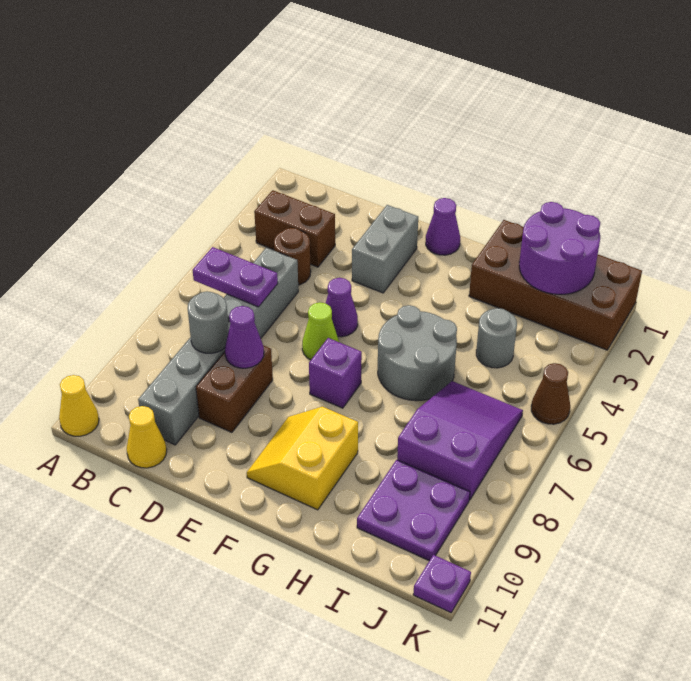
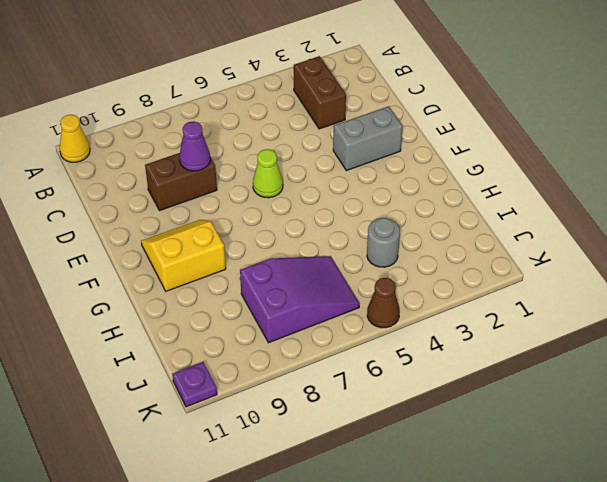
none -> brown 1x1 round brick [274,228,311,285]
none -> grey 1x6 brick [138,248,298,445]
none -> yellow 1x1 cone [127,406,167,468]

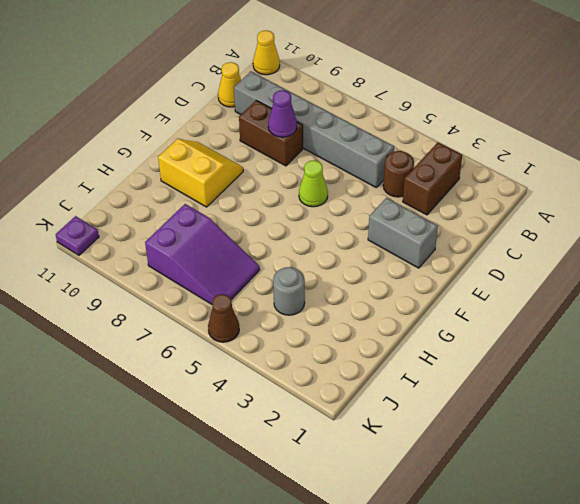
none -> purple 1x1 cone [326,278,358,337]
none -> purple 1x1 cone [426,198,460,255]
none -> purple 1x1 brick [309,338,362,408]

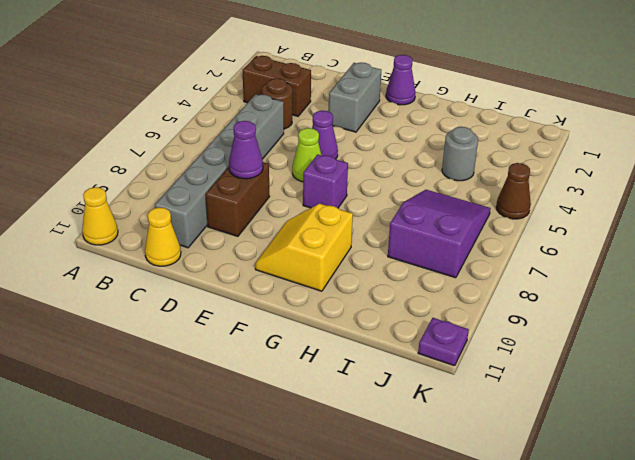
none -> grey 2x2 round brick [378,305,457,401]
none -> brown 2x4 brick [469,220,642,350]
none -> purple 2x2 plate [357,460,470,561]

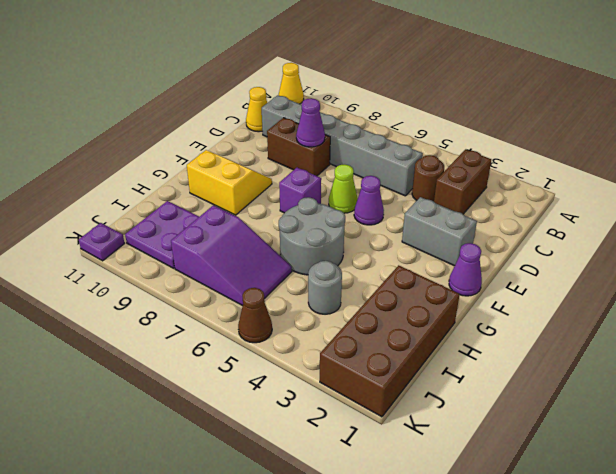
none -> purple 1x2 plate [193,247,278,307]
none -> grey 1x1 round brick [188,291,229,353]
none -> purple 2x2 round brick [519,202,600,294]

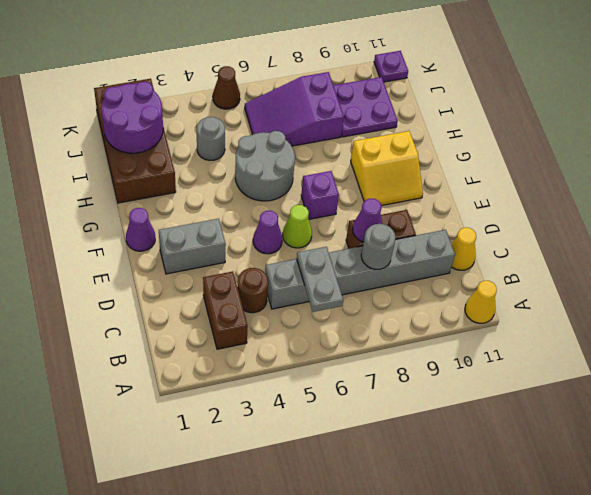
grey 1x2 plate [297,247,343,312] -> purple 1x2 plate [193,247,278,307]

